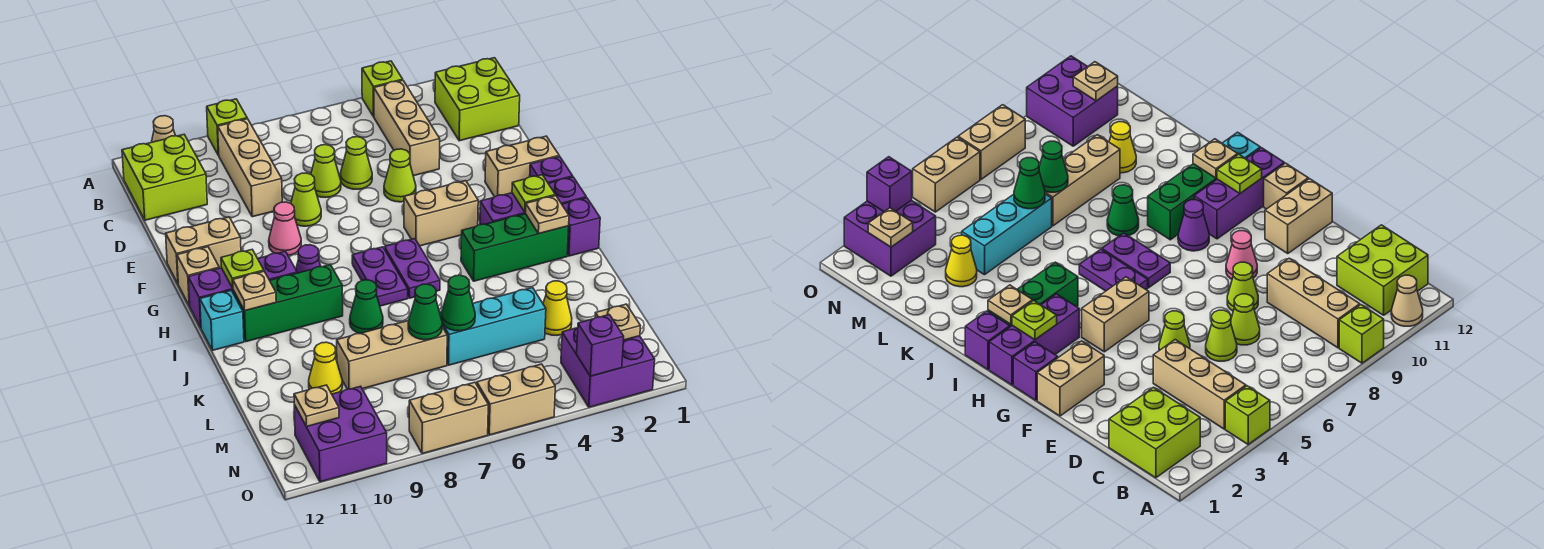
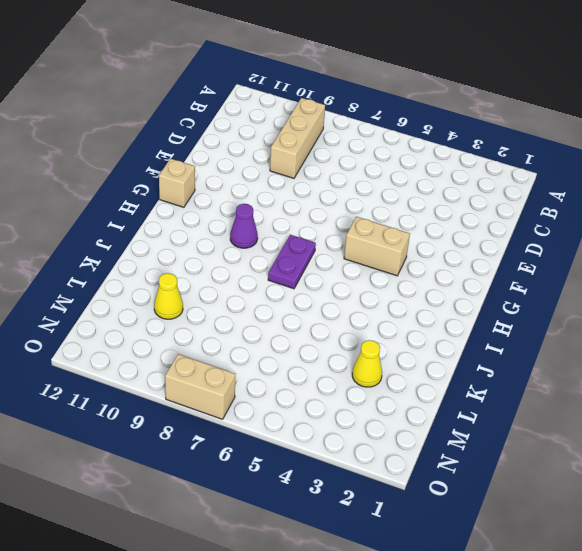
none -> lime 1x1 brick [362,61,403,117]
none -> lime 1x1 brick [207,99,247,155]
none -> tan 1x1 cone [152,116,175,142]
none -> lime 2x2 brick [435,58,520,141]

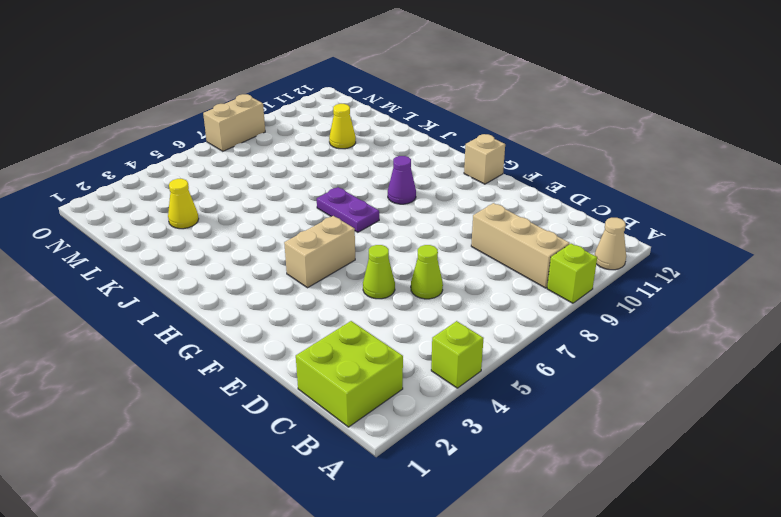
none -> tan 1x3 brick [374,80,440,176]
none -> lime 2x2 brick [122,135,207,220]
none -> lime 1x1 cone [311,145,341,197]
none -> lime 1x1 cone [291,173,321,226]

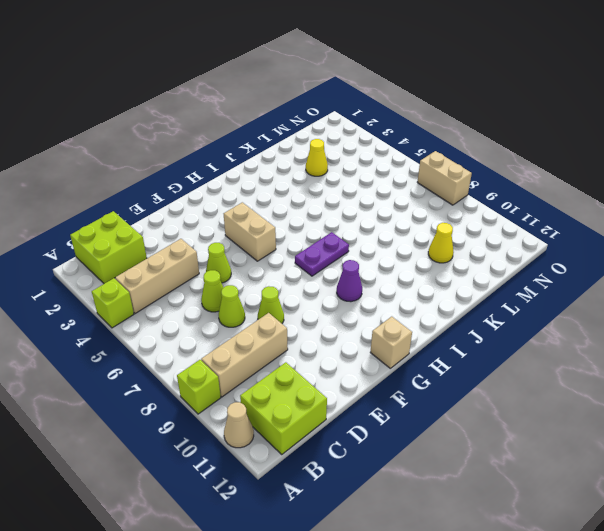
none -> tan 1x2 brick [485,136,559,197]
none -> pink 1x1 cone [269,202,301,255]
none -> tan 1x2 brick [166,217,241,283]
none -> purple 1x1 brick [530,156,573,183]

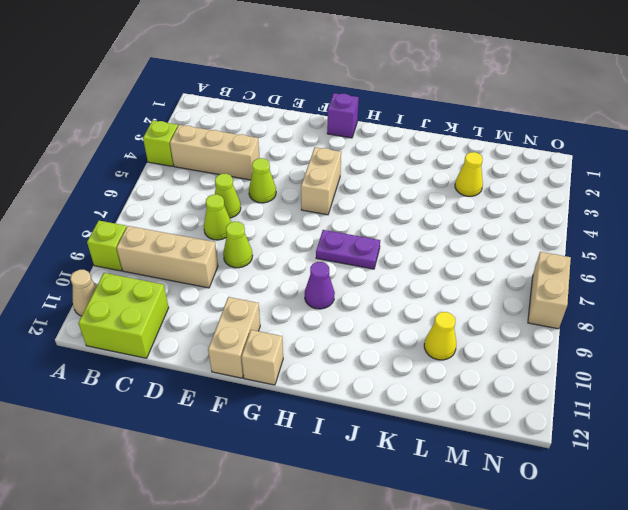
none -> lime 2x2 brick [435,58,520,141]
none -> tan 1x2 brick [485,136,559,197]
none -> pink 1x1 cone [269,202,301,255]
none -> purple 1x3 brick [480,177,586,225]

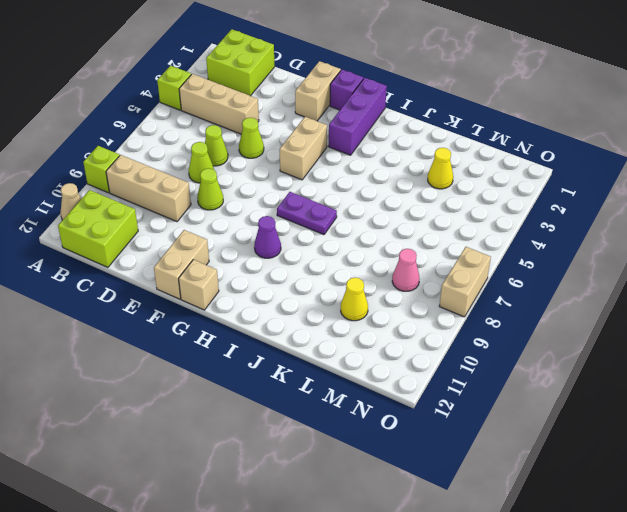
pink 1x1 cone [392,249,419,291] -> pink 1x1 cone moved to [269,202,301,255]
none -> purple 1x2 plate [385,239,440,298]
none -> purple 1x3 brick [188,251,297,327]
none -> purple 1x1 brick [562,198,600,256]
none -> green 1x3 brick [461,214,569,281]

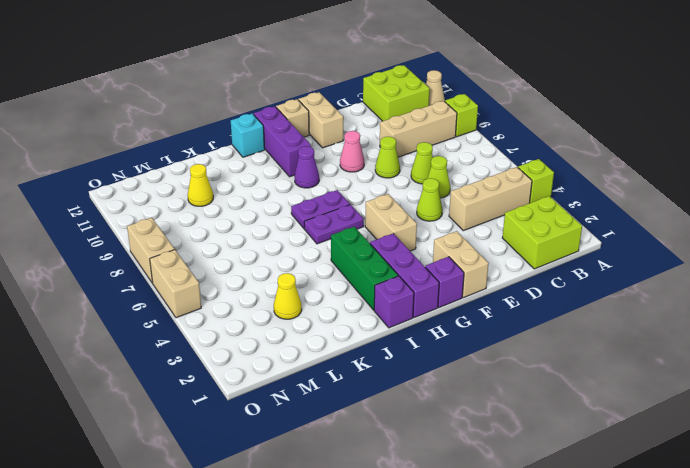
none -> green 1x3 brick [233,265,343,342]
none -> green 1x1 cone [350,280,383,333]
none -> cyan 1x3 brick [440,288,546,365]
none -> tan 1x3 brick [337,321,447,389]

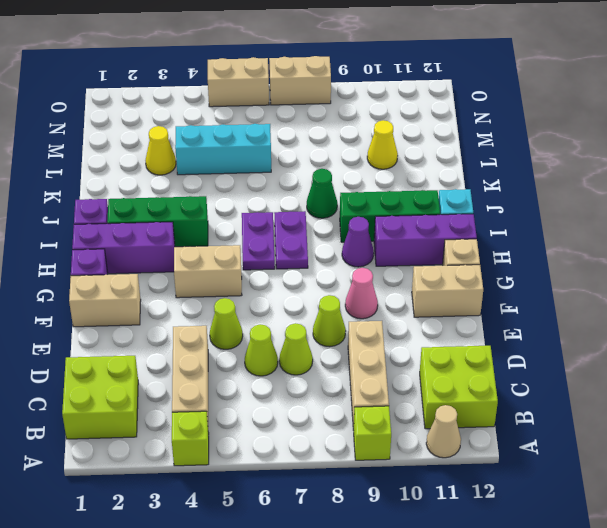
none -> tan 1x3 brick [337,321,447,389]
none -> purple 2x2 brick [561,328,655,407]
none -> purple 2x2 brick [294,386,387,482]
none -> lime 1x1 plate [512,175,555,212]

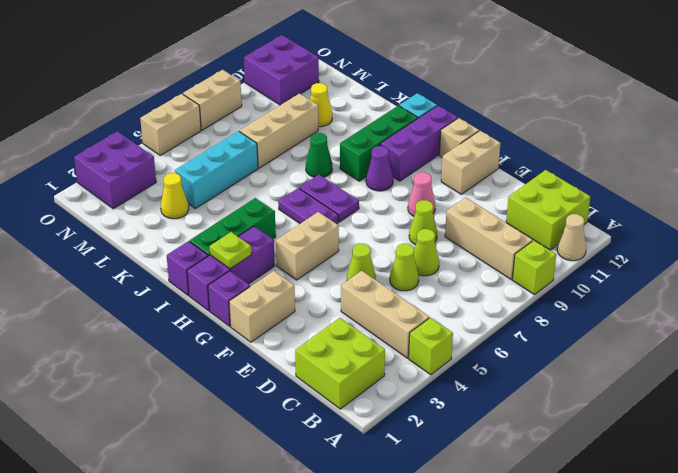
none -> lime 1x1 plate [221,250,264,288]
none -> tan 1x1 plate [525,196,569,234]
none -> tan 1x1 plate [233,271,276,311]
none -> green 1x1 cone [441,275,475,331]

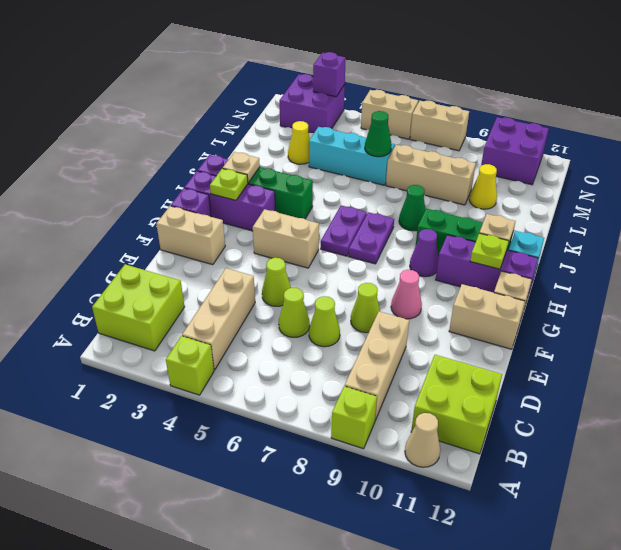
none -> green 1x1 cone [408,284,442,340]
none -> tan 1x1 plate [595,304,640,340]
none -> tan 1x1 plate [294,385,339,427]

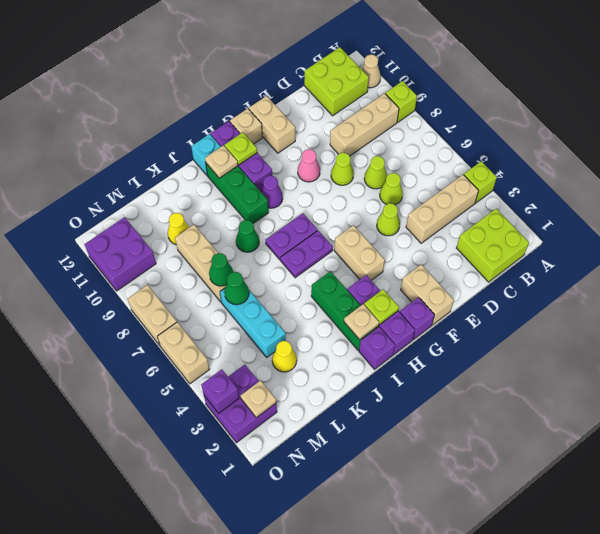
none -> tan 1x1 plate [294,385,339,427]

